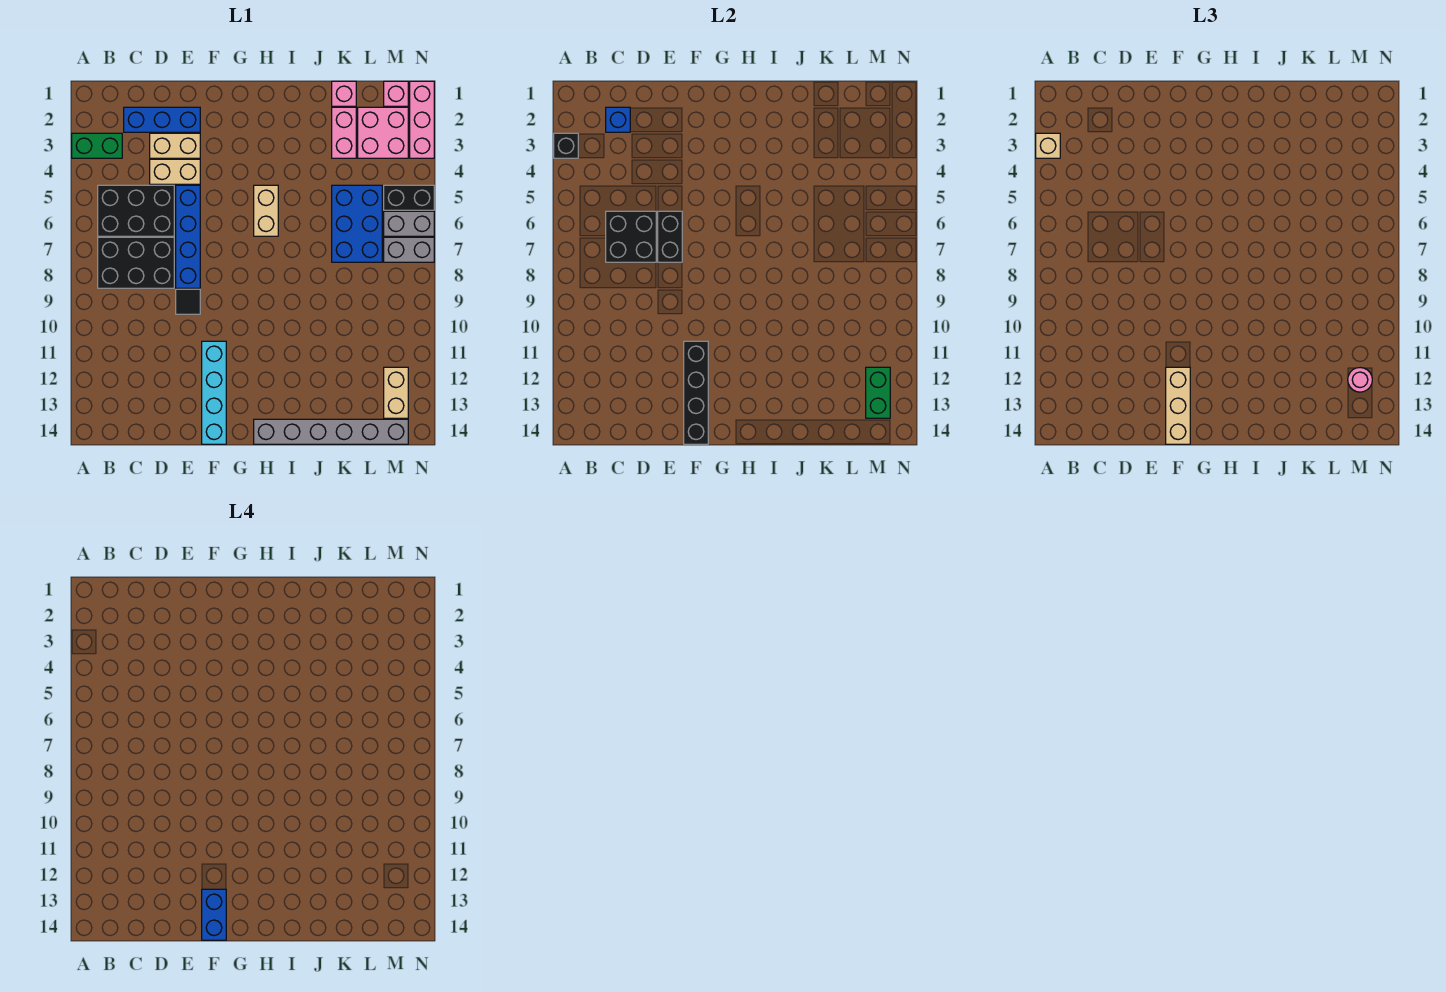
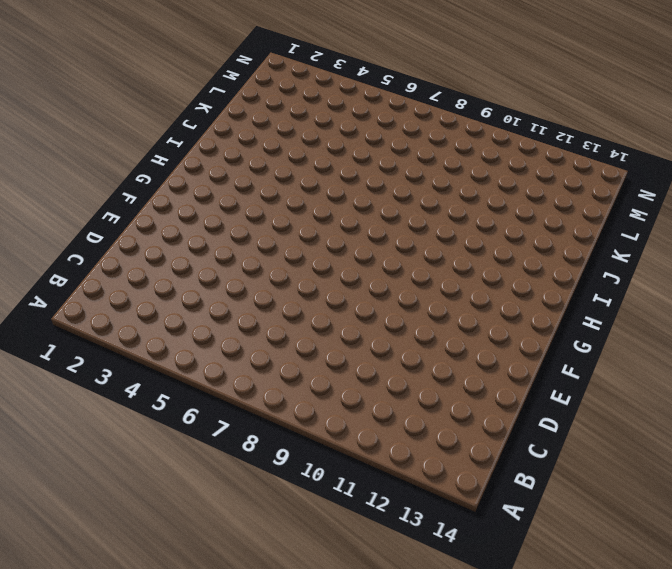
none -> green 1x2 brick [72,133,122,158]
none -> black 2x3 brick [98,185,174,236]
none -> black 2x3 brick [98,237,174,288]
none -> blue 1x3 brick [124,107,200,132]

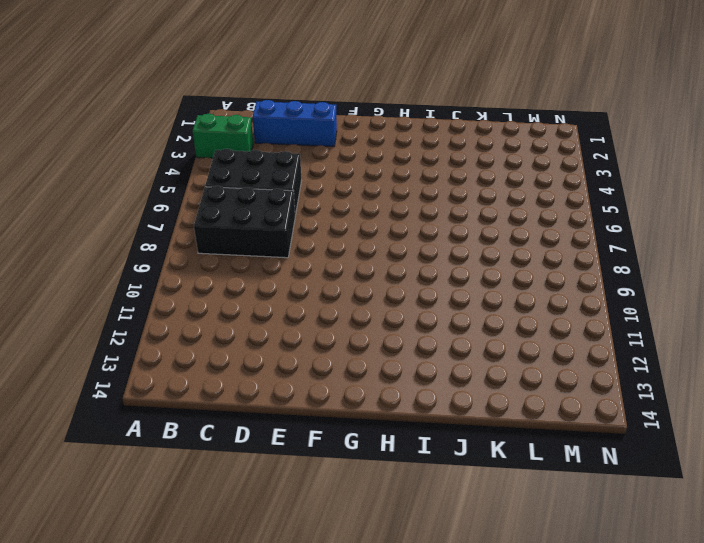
none -> tan 1x2 brick [150,133,200,158]
none -> tan 1x2 brick [150,159,200,184]
none -> blue 1x4 brick [176,185,200,288]
none -> black 1x1 tile [176,289,200,314]

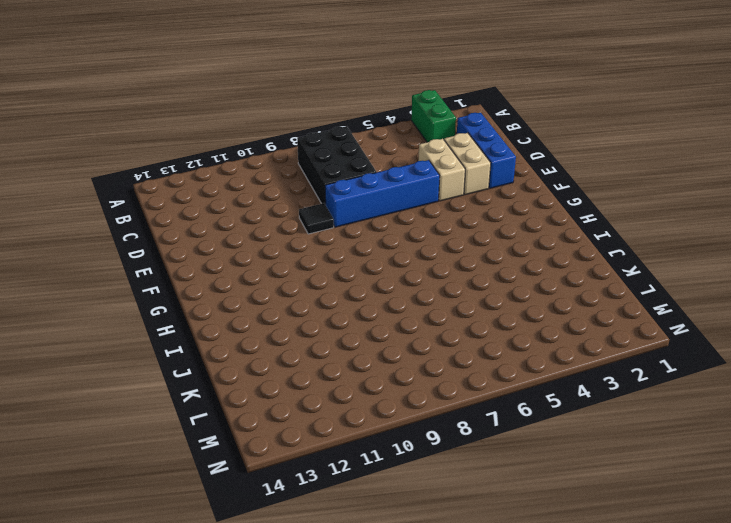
none -> black 2x3 brick [98,185,174,236]
none -> cyan 1x4 brick [202,341,226,444]
none -> tan 1x2 brick [254,185,278,236]
none -> grey 1x6 brick [254,419,408,444]

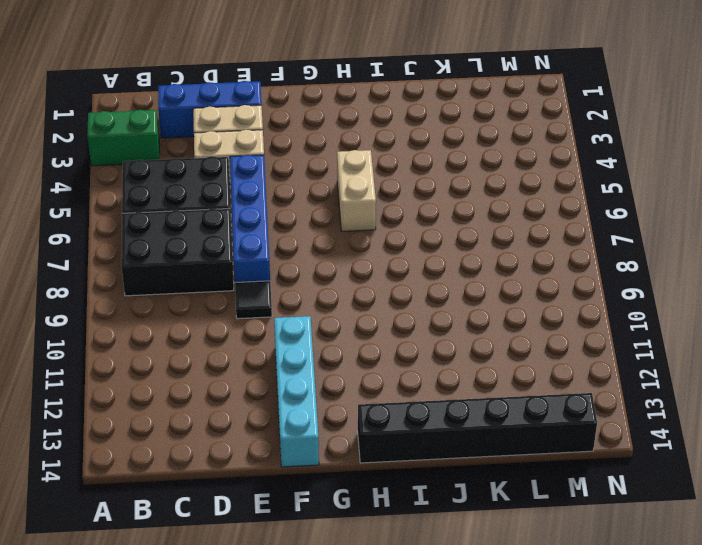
black 1x6 brick [358,393,597,463] -> grey 1x6 brick [254,419,408,444]
none -> pink 1x1 brick [332,81,356,106]
none -> pink 1x2 brick [332,107,356,158]
none -> blue 2x3 brick [332,185,382,262]
none -> pink 2x2 brick [358,107,408,158]

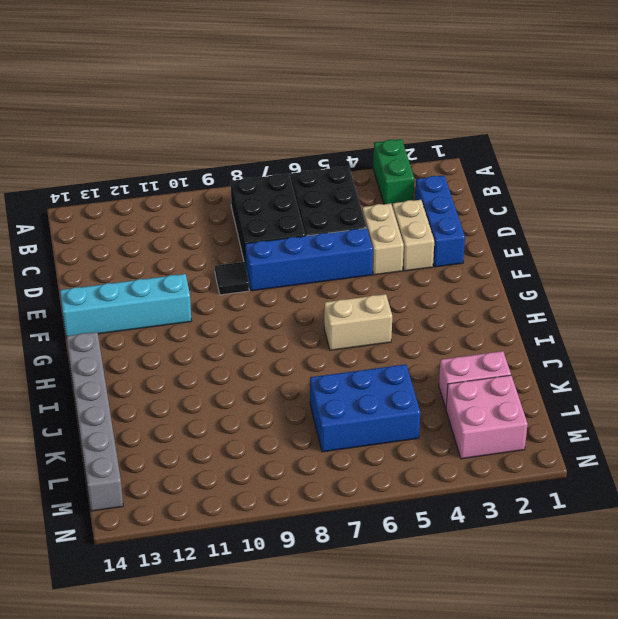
none -> pink 1x1 brick [332,81,356,106]
none -> pink 1x1 brick [384,81,408,106]
none -> black 1x2 brick [384,185,434,210]
none -> grey 1x2 brick [384,211,434,236]

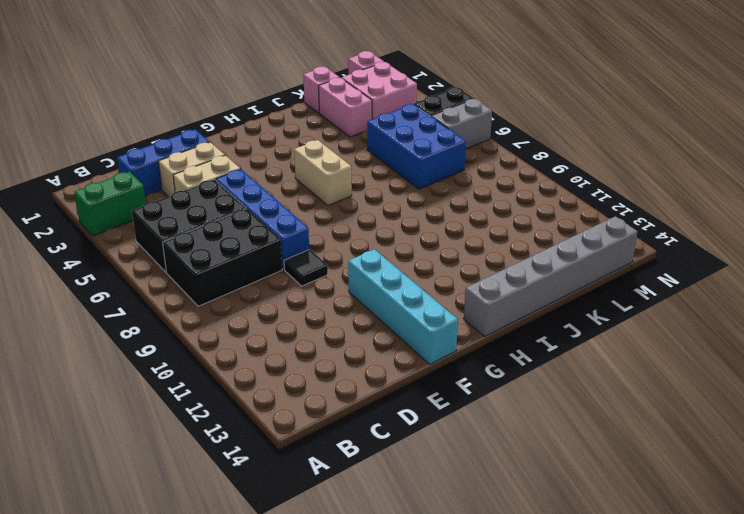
none -> grey 1x2 brick [384,237,434,262]
none -> tan 1x2 brick [384,367,408,418]
none -> pink 1x3 brick [410,81,434,158]
none -> black 1x1 brick [554,133,578,158]

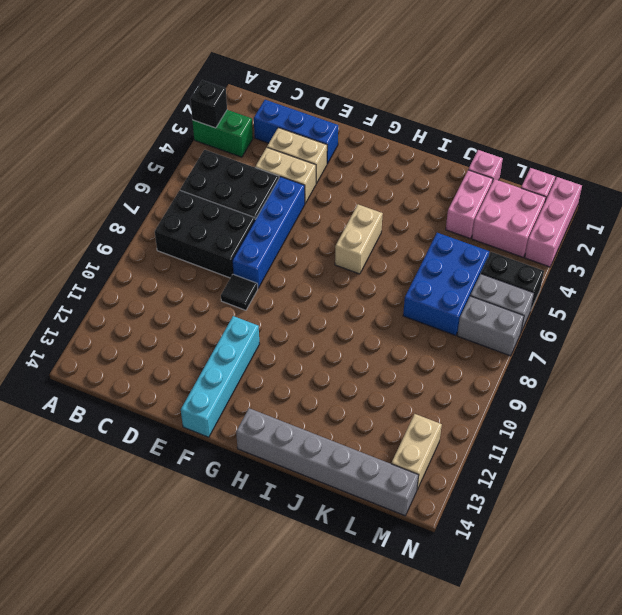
none -> blue 1x1 brick [606,107,630,132]
none -> black 2x2 brick [606,211,656,262]
none -> black 1x2 brick [658,211,682,262]
none -> black 1x4 brick [684,341,708,444]

